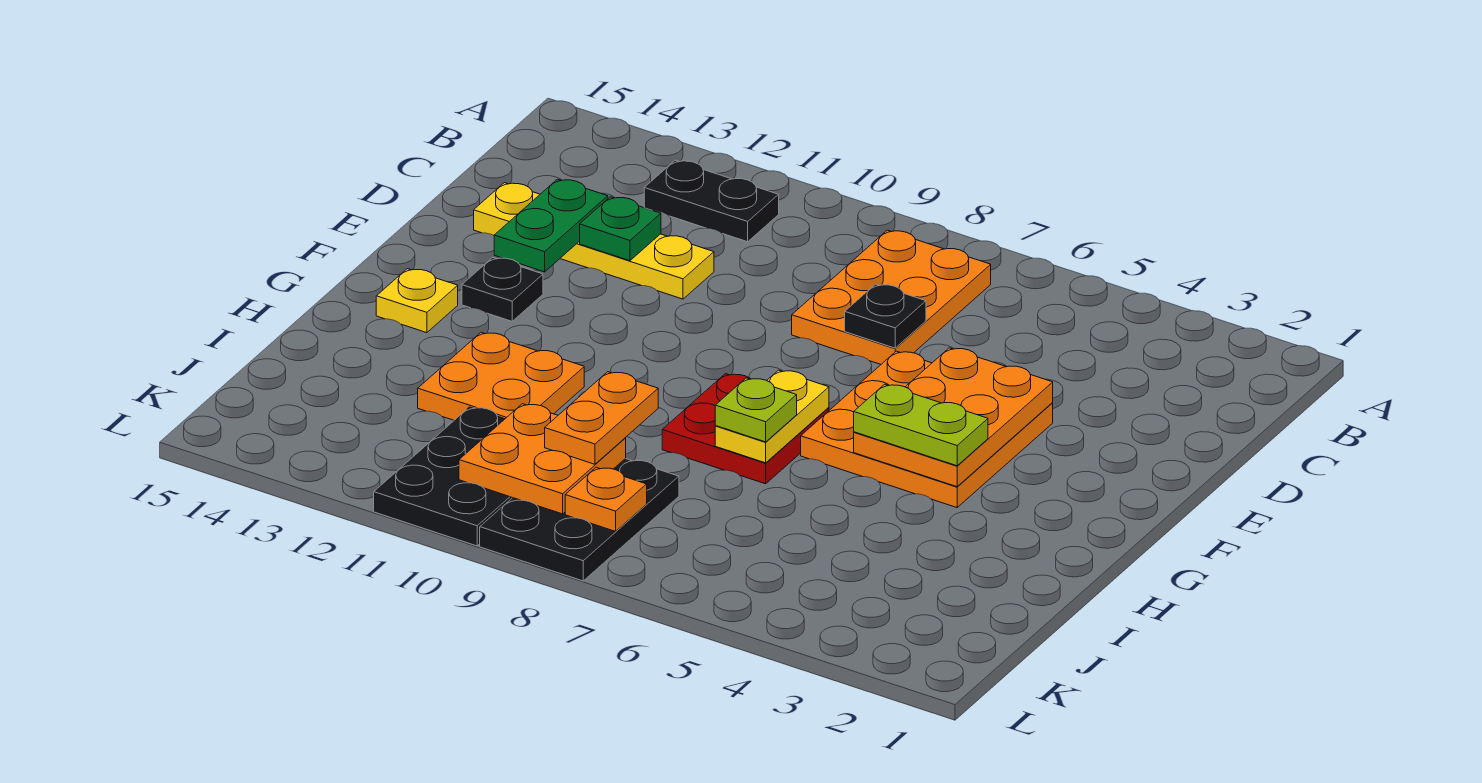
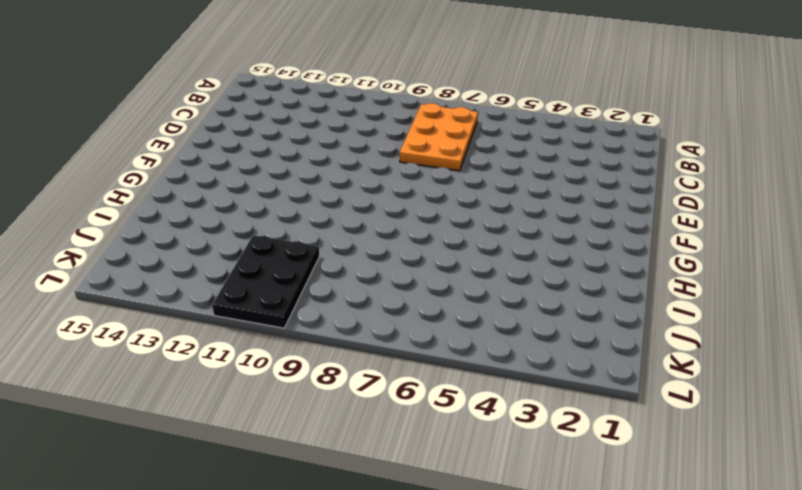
none -> black 1x2 plate [644,160,779,242]
none -> yellow 1x4 plate [474,183,714,299]
none -> orange 3x3 plate [801,351,1053,507]

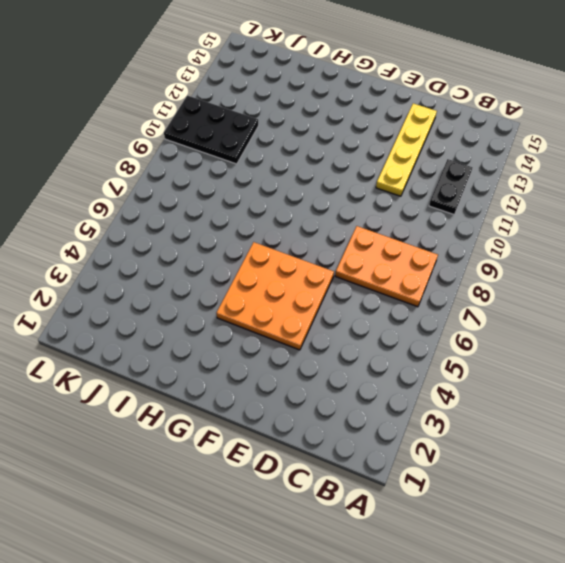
none -> black 1x1 plate [462,258,543,321]
none -> red 2x2 plate [662,374,829,484]
none -> yellow 1x1 plate [376,269,458,333]

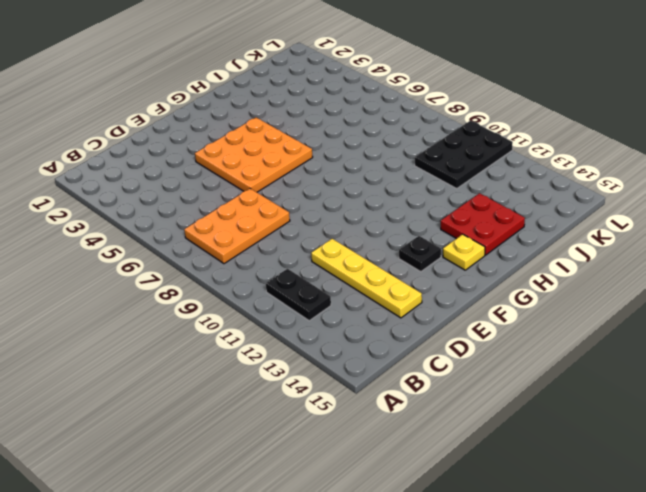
red 2x2 plate [441,193,525,255] -> red 2x2 plate moved to [662,374,829,484]
none -> orange 2x2 plate [418,332,584,420]
none -> black 2x3 plate [480,459,679,581]
none -> black 1x1 plate [845,284,926,348]

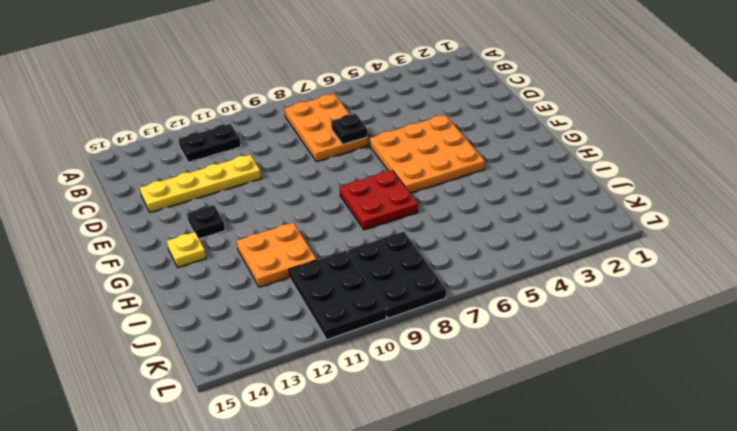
none -> green 1x1 plate [580,197,661,261]
none -> green 1x2 plate [494,179,608,272]
none -> orange 2x3 plate [854,348,1053,487]

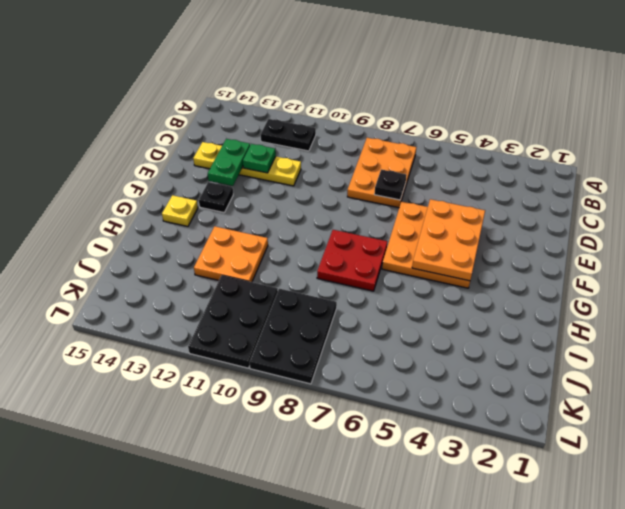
none -> yellow 1x2 plate [715,370,829,463]
none -> orange 2x2 plate [459,404,626,514]
none -> orange 1x1 plate [565,467,647,531]

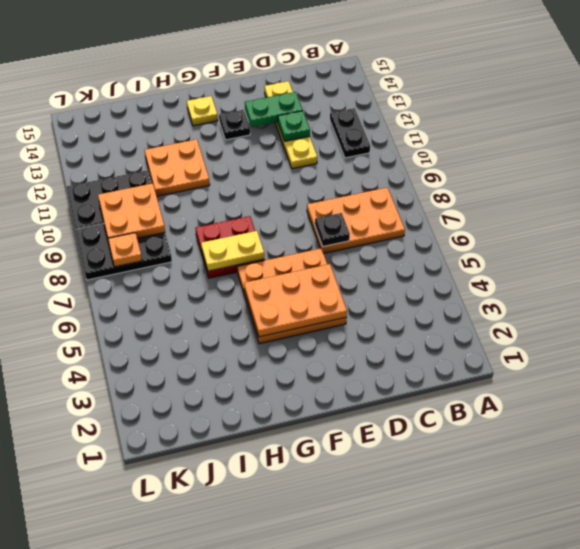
none -> lime 1x2 plate [854,384,988,466]
none -> lime 1x1 plate [715,378,797,442]
none -> orange 1x2 plate [545,372,658,464]

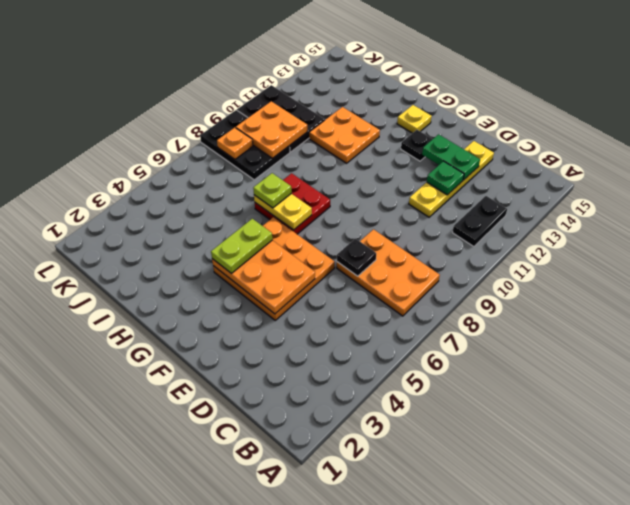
none -> orange 1x2 plate [545,372,658,464]

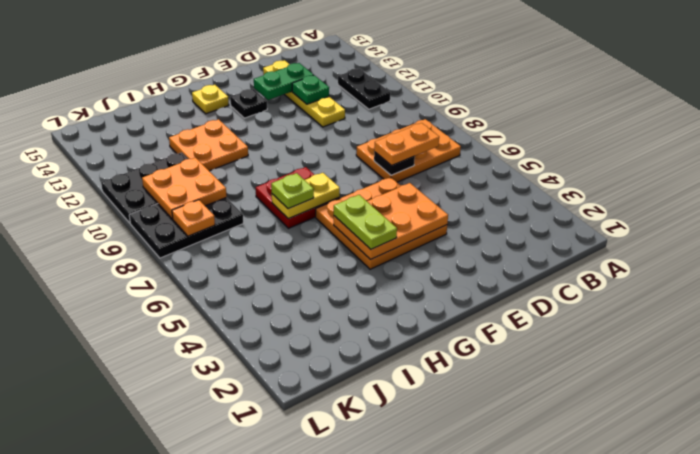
orange 1x2 plate [374,123,439,166] -> orange 1x2 plate moved to [545,372,658,464]

